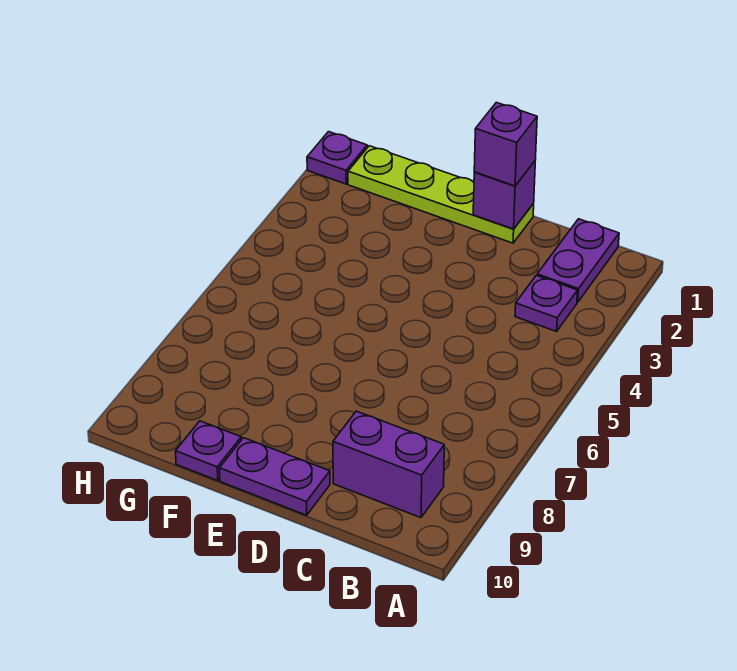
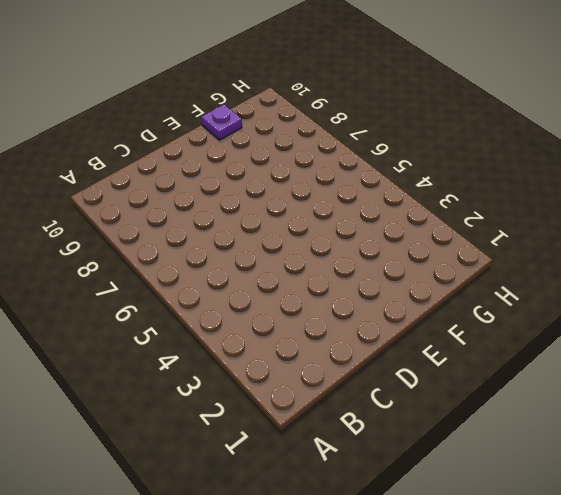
none -> purple 1x2 plate [537,219,619,302]
none -> purple 1x1 plate [515,275,578,332]

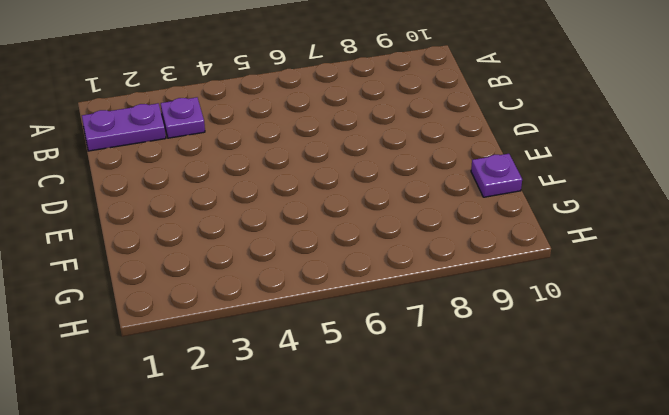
none -> purple 1x2 brick [333,411,444,518]
none -> lime 1x4 plate [348,146,534,243]

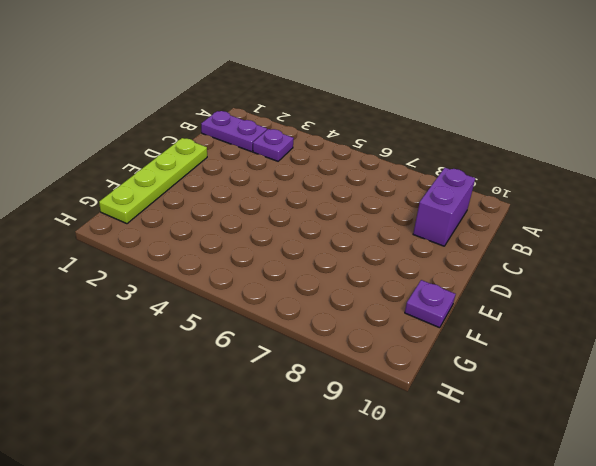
none -> purple 1x2 plate [219,438,330,515]
none -> purple 1x1 plate [307,132,367,184]

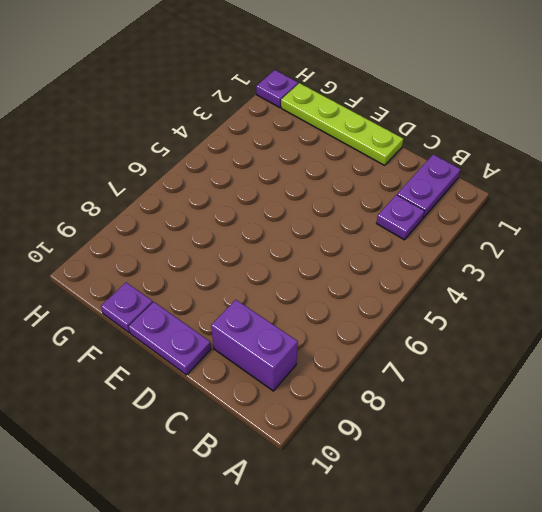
none -> purple 1x1 brick [473,161,535,229]
none -> purple 1x1 brick [474,102,537,186]

